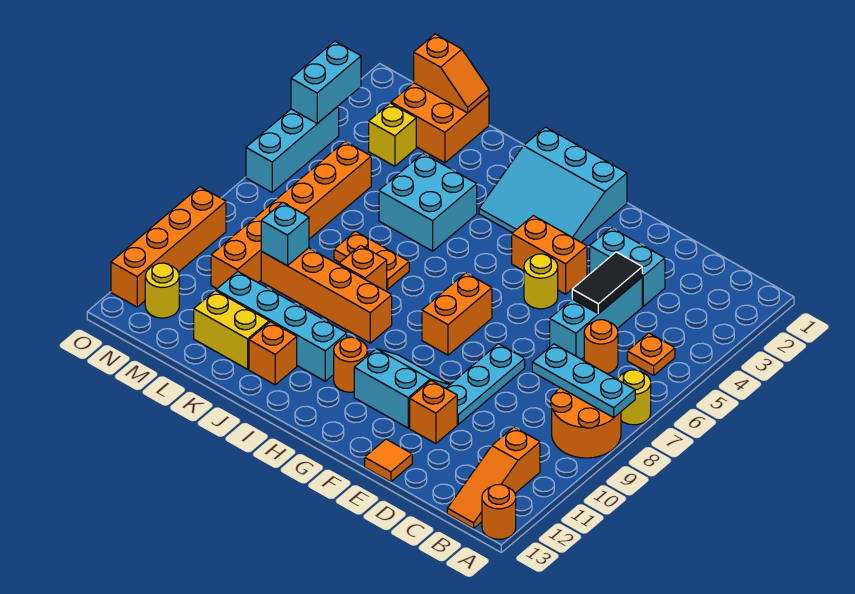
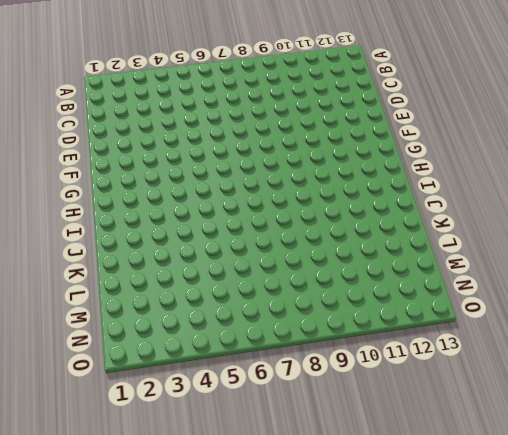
none -> yellow 1x1 round brick [618,370,651,425]
none -> orange 2x2 round brick [551,388,621,458]
none -> orange 1x1 round brick [482,484,516,539]
none -> orange 1x1 plate [627,333,675,376]

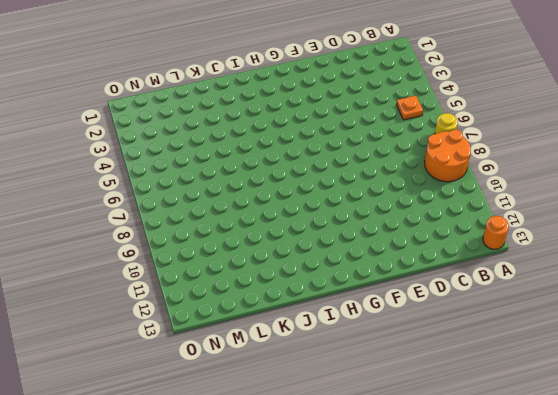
none -> orange 1x3 slope [447,427,540,528]
none -> orange 1x1 round brick [584,320,618,374]
none -> cyan 1x2 brick [590,228,665,306]
none -> cyan 1x3 brick [550,277,642,359]

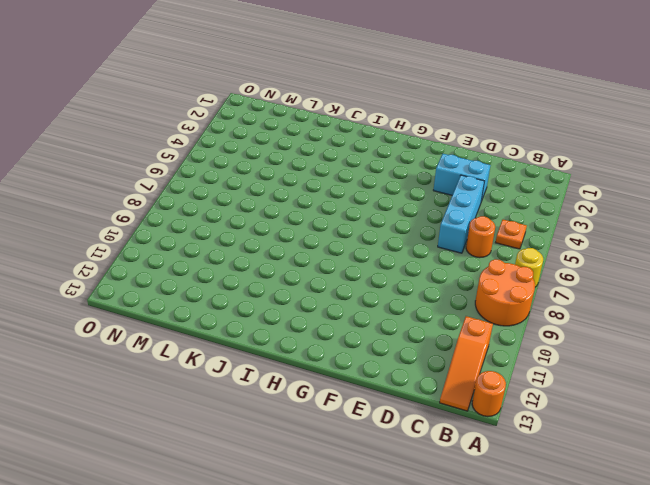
none -> cyan 1x3 plate [446,344,525,424]
none -> orange 1x1 brick [410,381,457,444]
none -> orange 1x1 tile [365,439,412,482]
none -> orange 1x2 brick [512,216,587,294]

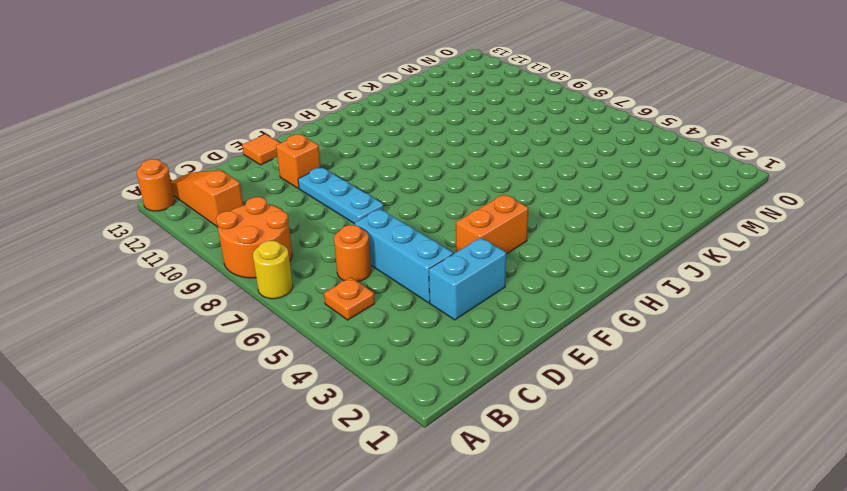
none -> yellow 1x1 round brick [524,254,558,309]
none -> cyan 2x2 slope [354,349,450,428]
none -> cyan 3x3 slope [479,127,627,242]
none -> orange 1x2 brick [422,273,492,355]

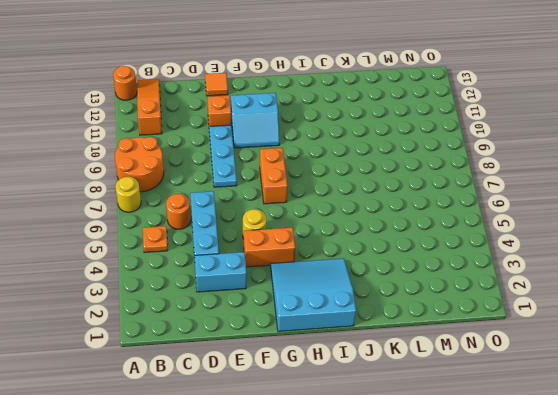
none -> orange 1x1 round brick [334,337,368,392]
none -> orange 1x4 brick [261,248,392,343]
none -> cyan 1x4 brick [216,271,347,381]
none -> cyan 2x2 brick [379,153,477,251]

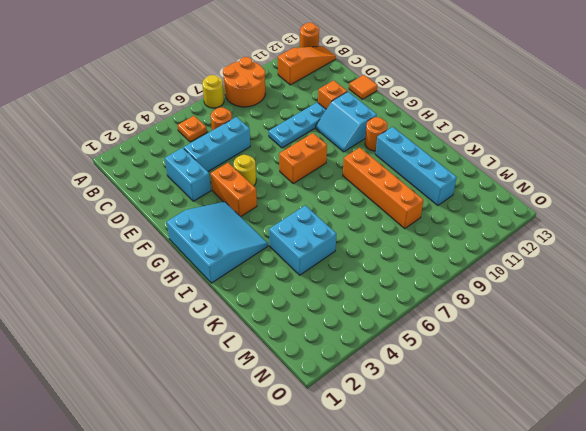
none -> orange 1x2 plate [334,231,409,289]
none -> orange 1x1 brick [339,245,387,291]
none -> orange 1x1 brick [249,322,297,385]
none -> yellow 1x2 brick [194,291,269,369]

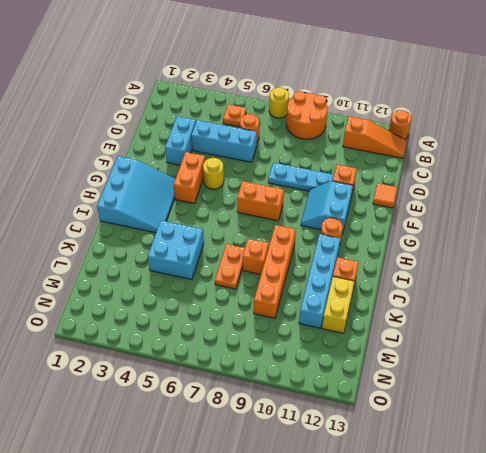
none -> orange 2x2 brick [391,83,489,163]
none -> yellow 1x1 brick [369,103,416,166]
none -> orange 1x6 brick [211,141,371,288]
none -> yellow 1x1 round brick [145,263,179,318]

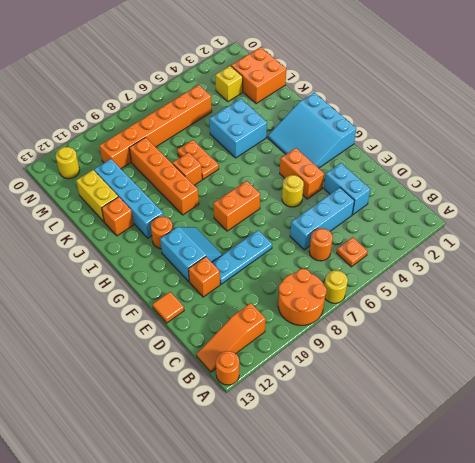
none -> cyan 1x3 brick [246,106,339,192]
none -> orange 1x4 brick [111,187,226,307]
none -> cyan 1x3 plate [532,344,635,418]
none -> black 1x2 tile [572,252,642,314]

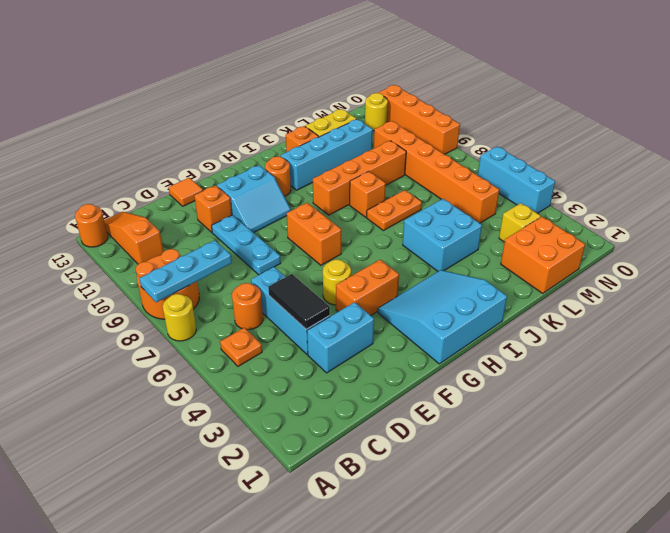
none -> orange 1x2 slope [414,34,489,113]
none -> cyan 1x1 brick [261,202,309,266]
none -> cyan 1x2 brick [291,41,361,123]

